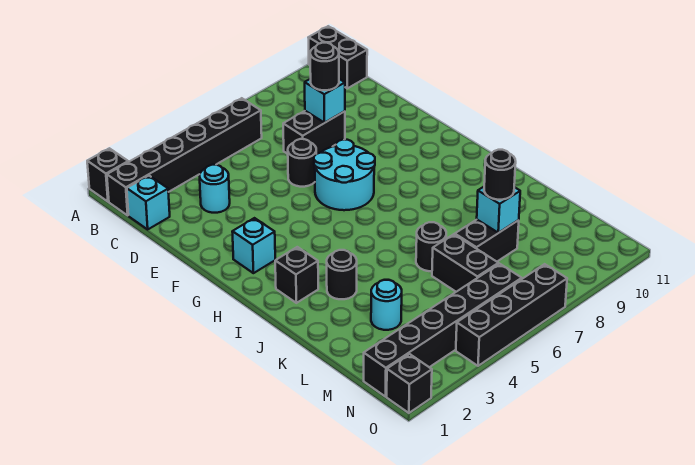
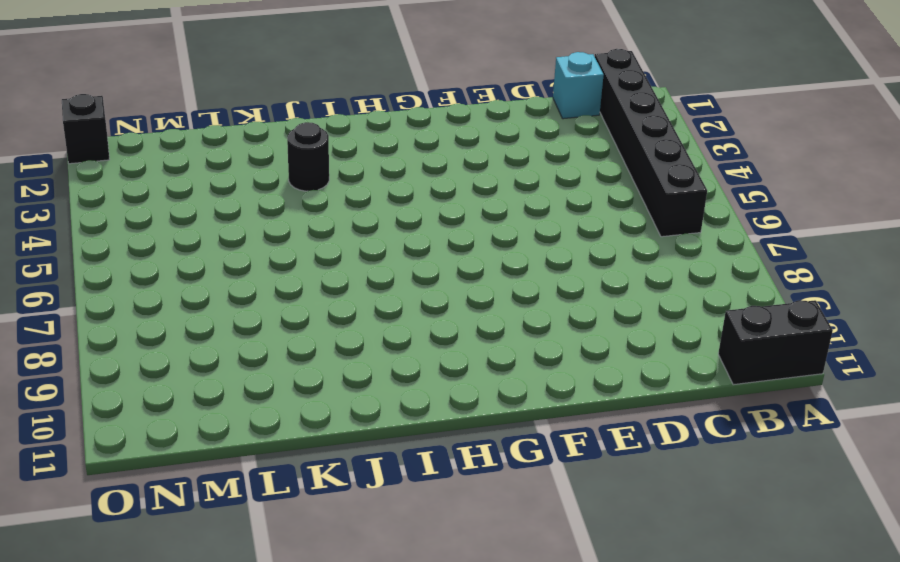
none -> black 1x1 brick [87,148,128,202]
none -> cyan 1x1 round brick [200,165,230,213]
none -> black 1x2 brick [283,111,345,154]

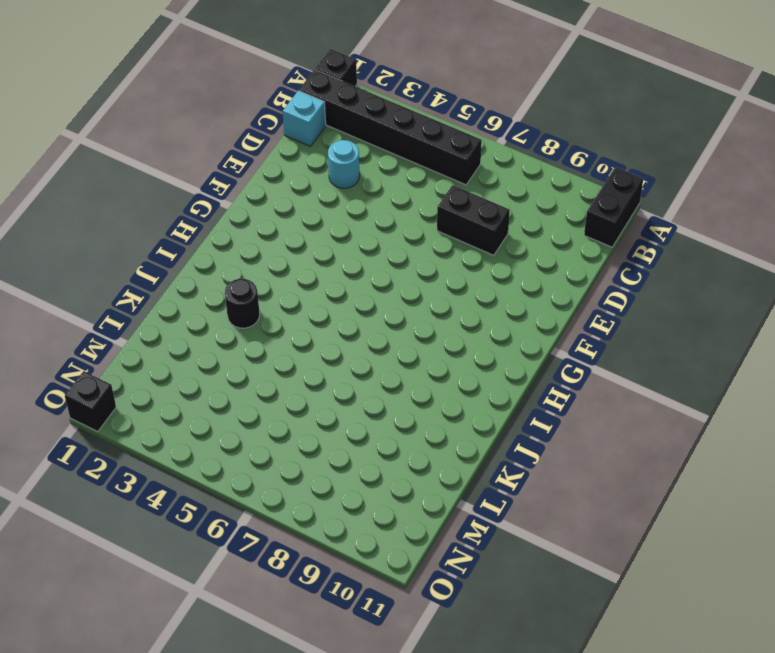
none -> black 1x1 round brick [288,139,316,187]
none -> cyan 2x2 round brick [314,140,375,210]
none -> cyan 1x1 brick [232,218,275,273]

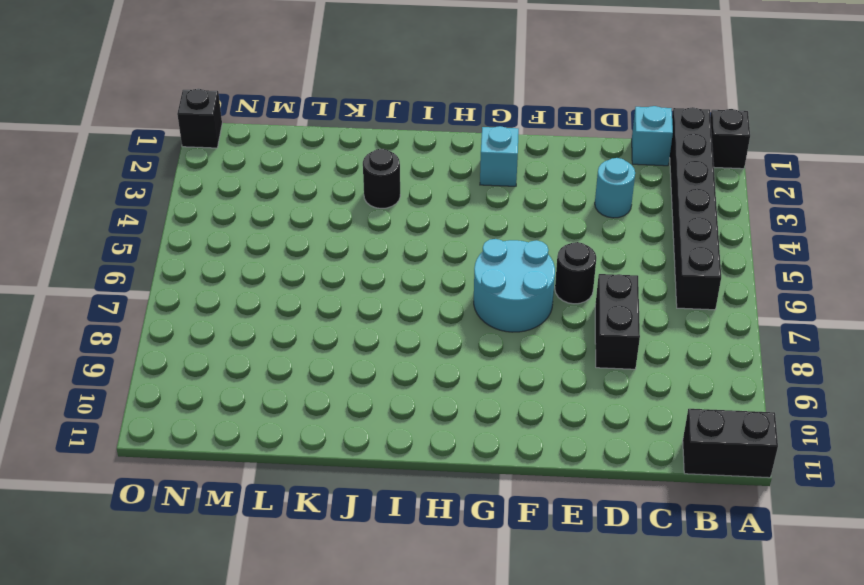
none -> black 1x1 brick [275,247,318,303]
none -> black 1x1 round brick [416,222,446,271]
none -> cyan 1x1 round brick [371,280,402,330]

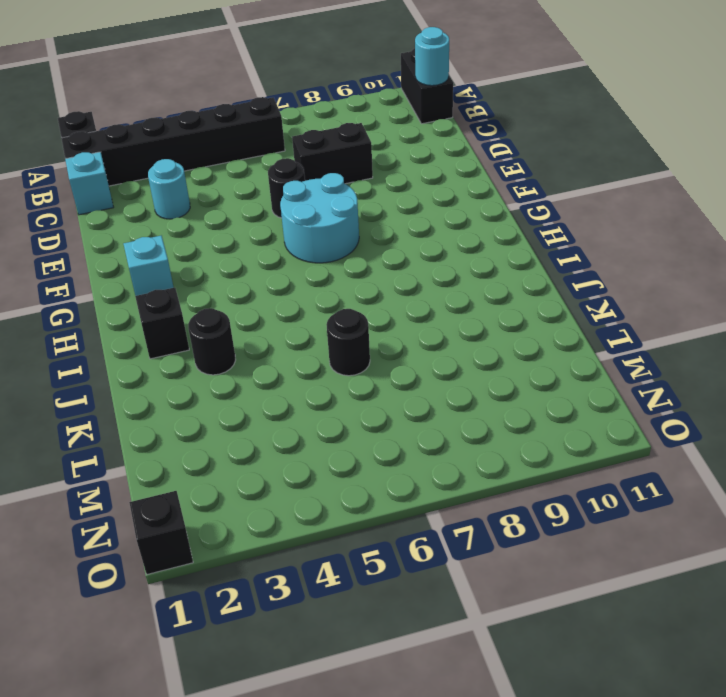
cyan 1x1 round brick [415,27,449,86] -> cyan 1x1 round brick moved to [371,280,402,330]
none -> black 1x2 brick [432,234,498,292]
none -> black 1x2 brick [455,220,519,262]
none -> black 1x6 brick [364,264,522,397]

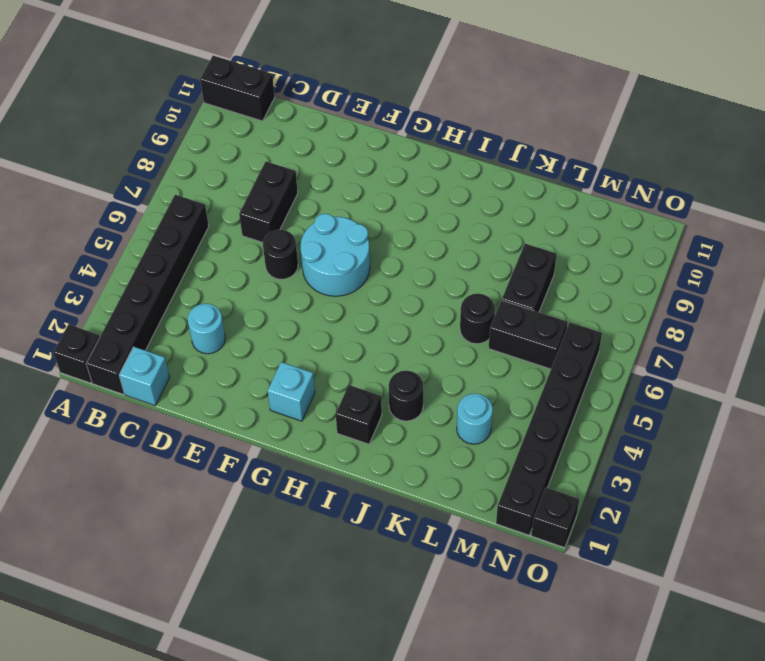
none -> black 1x4 brick [456,264,567,366]
none -> cyan 1x1 brick [305,79,345,123]
none -> cyan 1x1 brick [477,187,520,233]

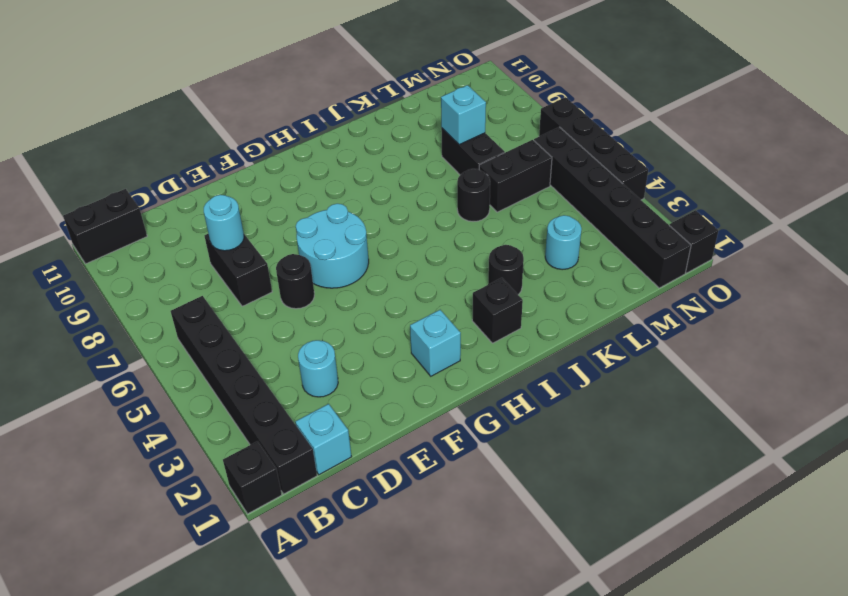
cyan 1x1 round brick [204,195,244,251] -> cyan 1x1 brick [305,79,345,123]
none -> black 1x1 round brick [310,43,339,90]
none -> black 1x1 round brick [484,150,516,200]

